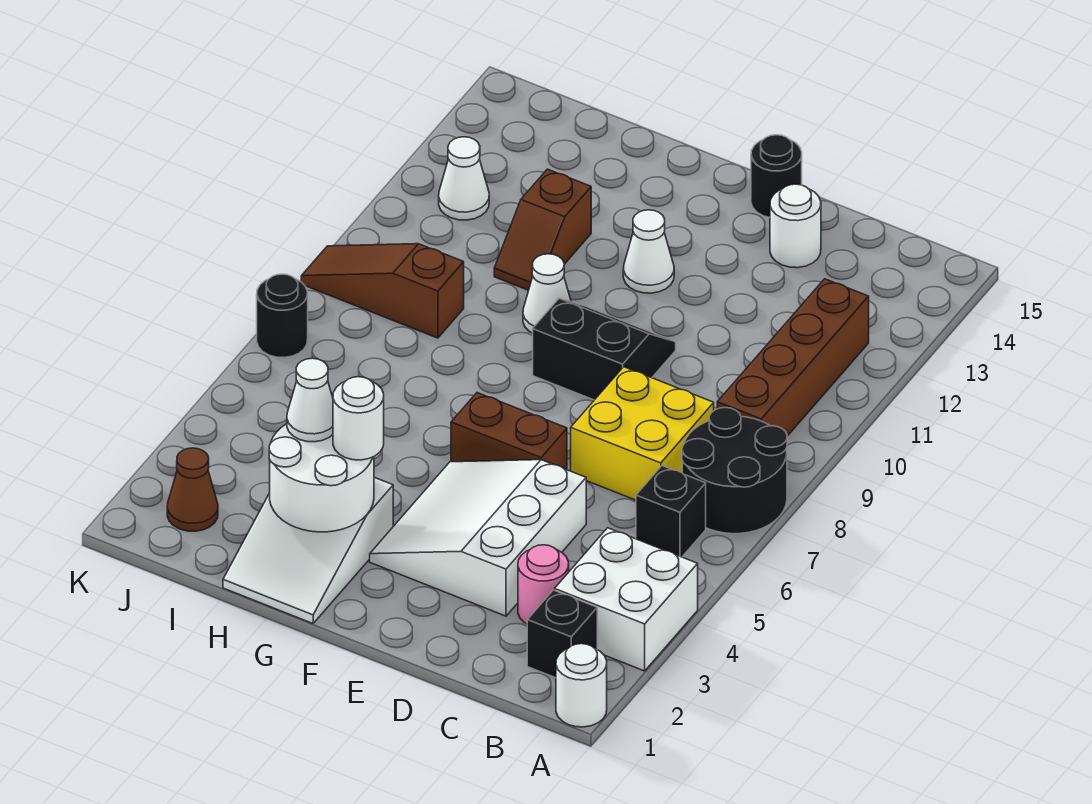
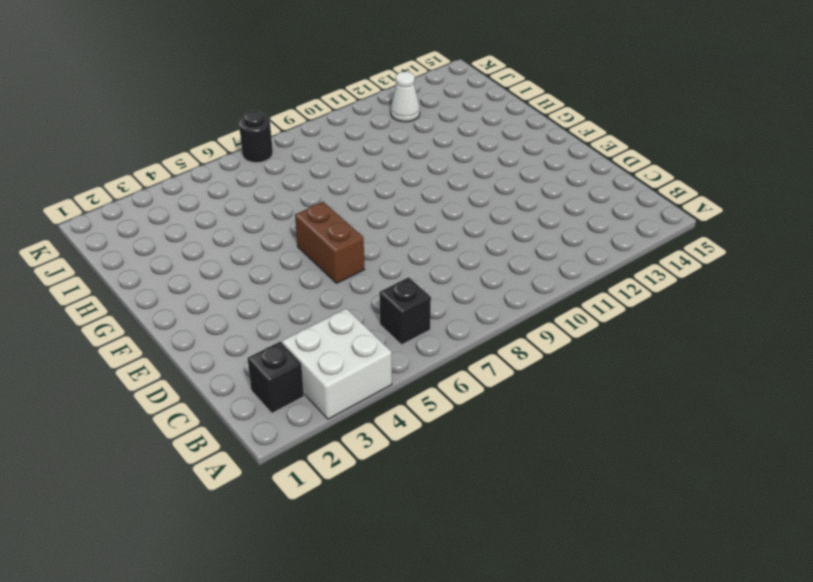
none -> white 1x1 round brick [556,644,607,727]
none -> black 2x2 round brick [682,408,787,534]
none -> brown 1x4 brick [717,279,869,436]

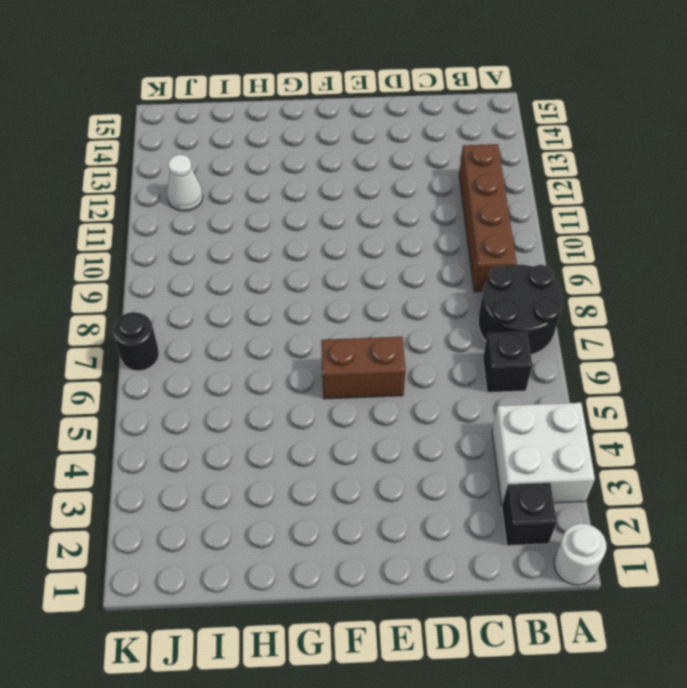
none -> pink 1x1 round brick [518,545,569,624]
none -> yellow 2x2 brick [571,367,714,500]
none -> white 3x3 slope [370,460,586,616]

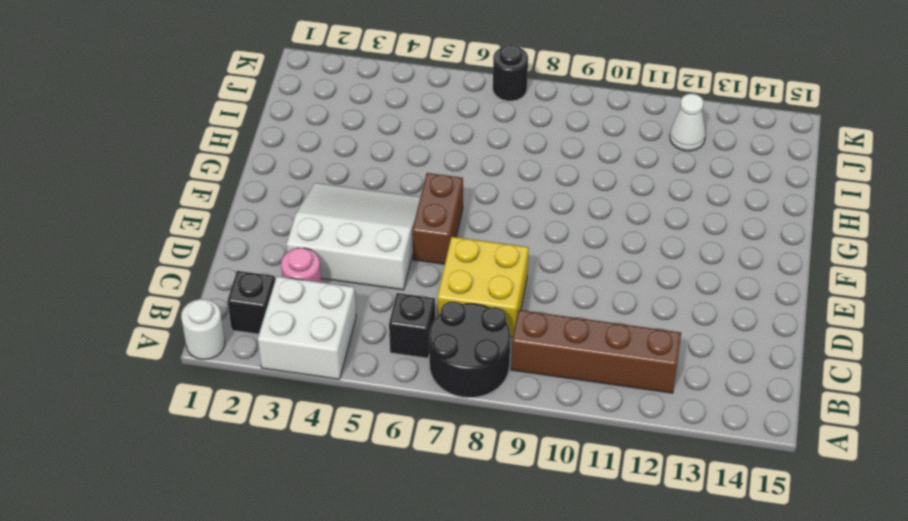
none -> white 1x1 round brick [770,184,821,268]
none -> black 2x2 slope [533,298,676,400]
none -> black 1x1 round brick [751,135,802,217]

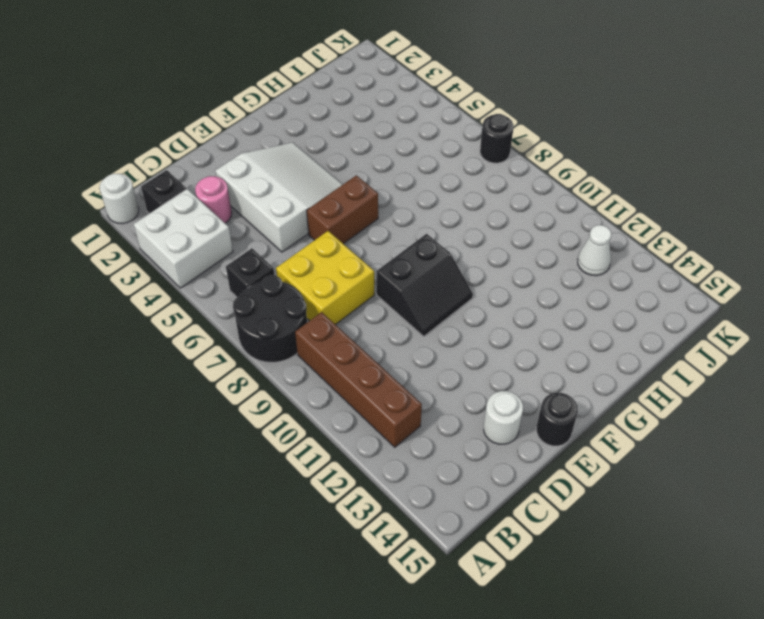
none -> white 1x1 cone [623,210,674,293]
none -> white 2x3 slope [223,477,393,623]
none -> white 1x1 cone [523,254,571,333]

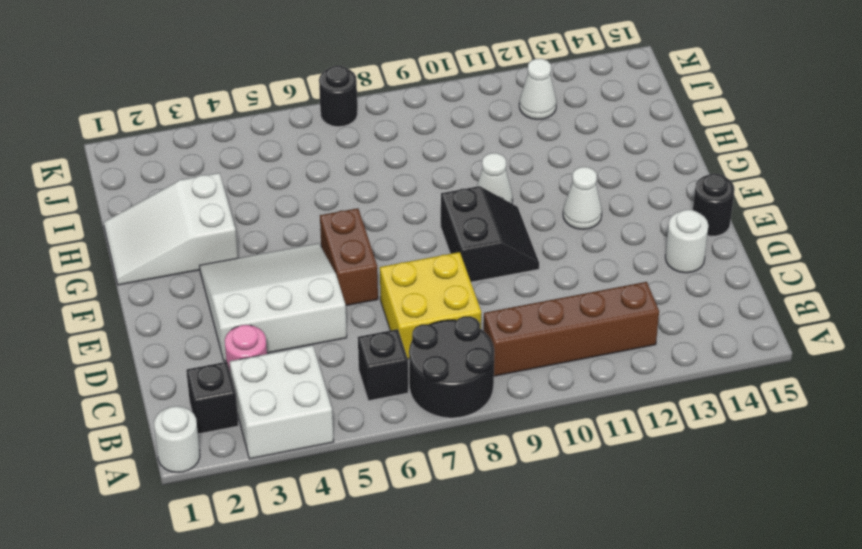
none -> brown 1x2 slope [494,169,591,290]
none -> brown 1x3 slope [301,244,464,338]
none -> brown 1x1 cone [167,448,218,531]

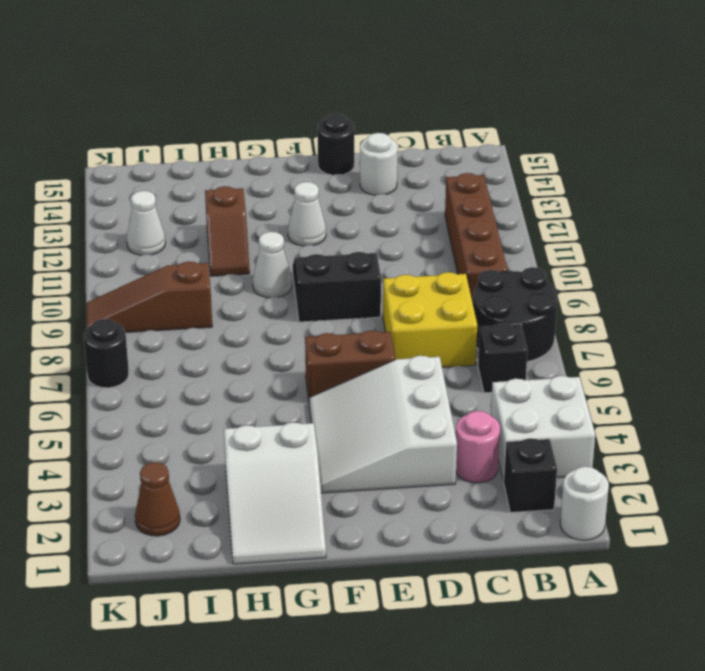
none -> white 2x2 round brick [269,424,374,532]
none -> white 1x1 round brick [333,377,384,460]
none -> white 1x1 cone [287,358,333,442]

